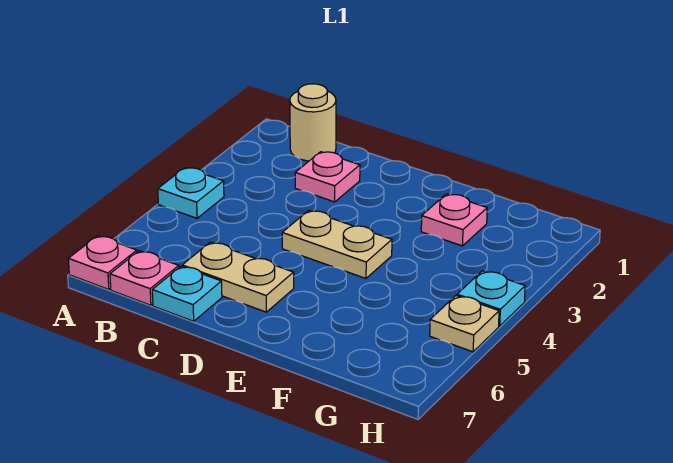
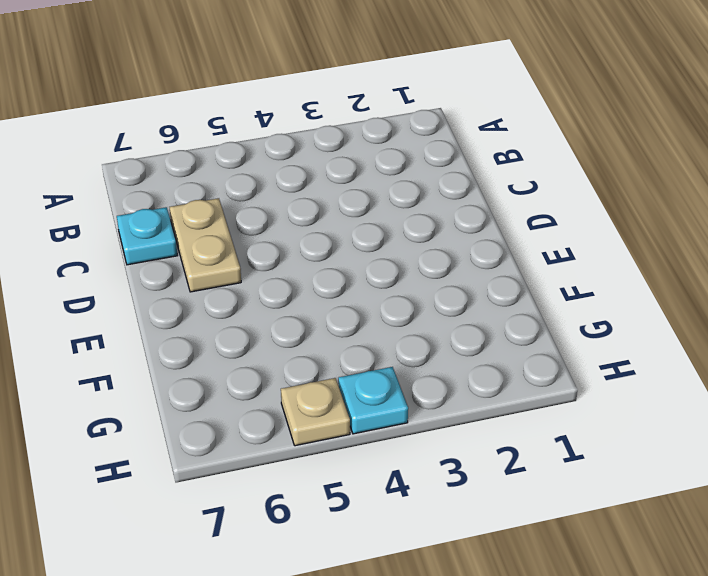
none -> cyan 1x1 plate [158,168,224,218]
none -> pink 1x1 plate [68,236,137,290]

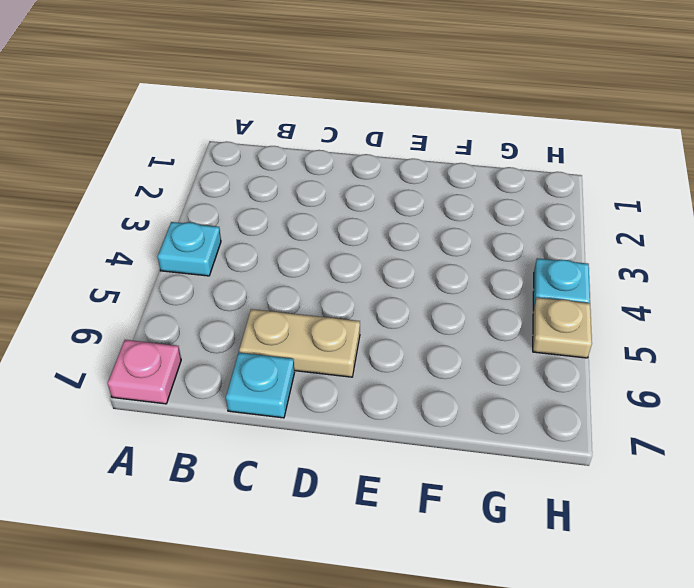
none -> tan 1x1 round brick [290,84,336,161]
none -> pink 1x1 plate [110,251,179,305]

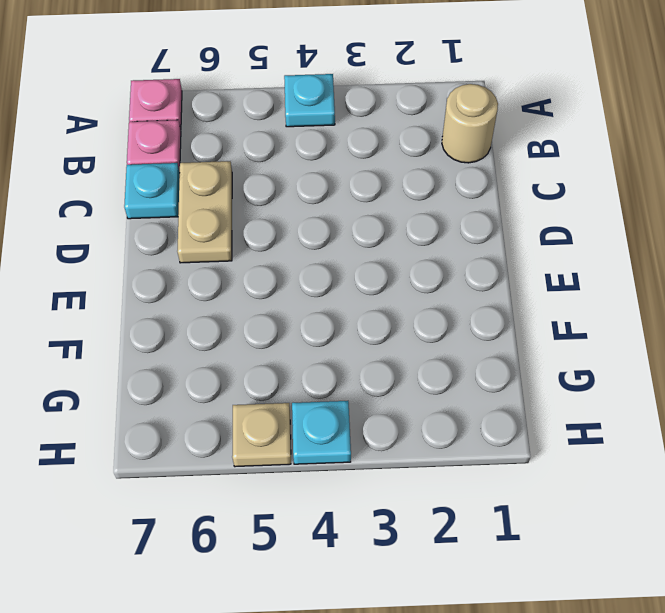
none -> pink 1x1 plate [295,152,360,202]
none -> tan 1x2 plate [282,210,392,278]

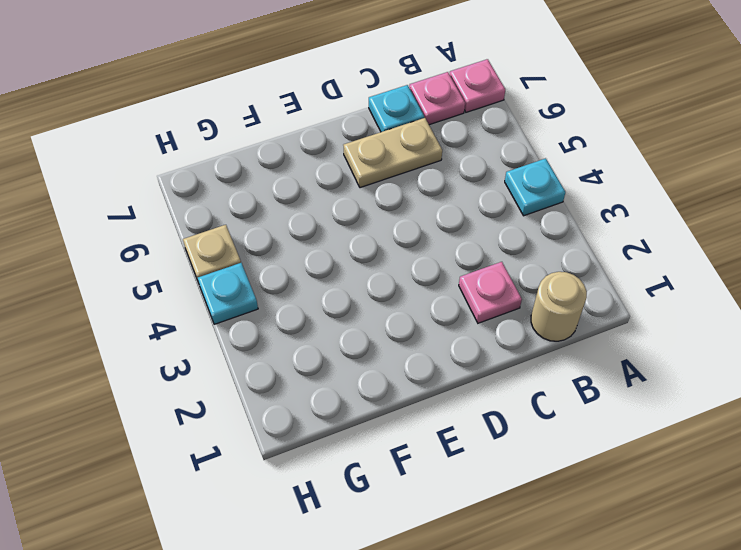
none -> tan 1x2 plate [282,210,392,278]
none -> pink 1x1 plate [421,194,487,246]

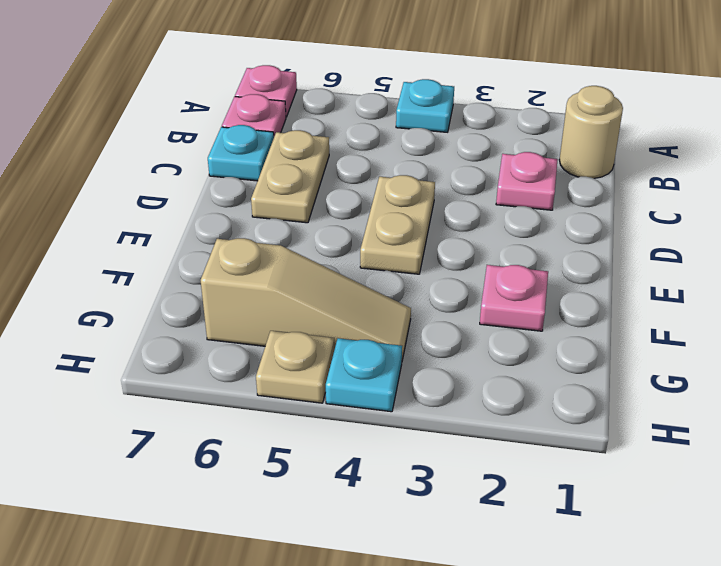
tan 1x3 slope [201,238,411,360] -> none

